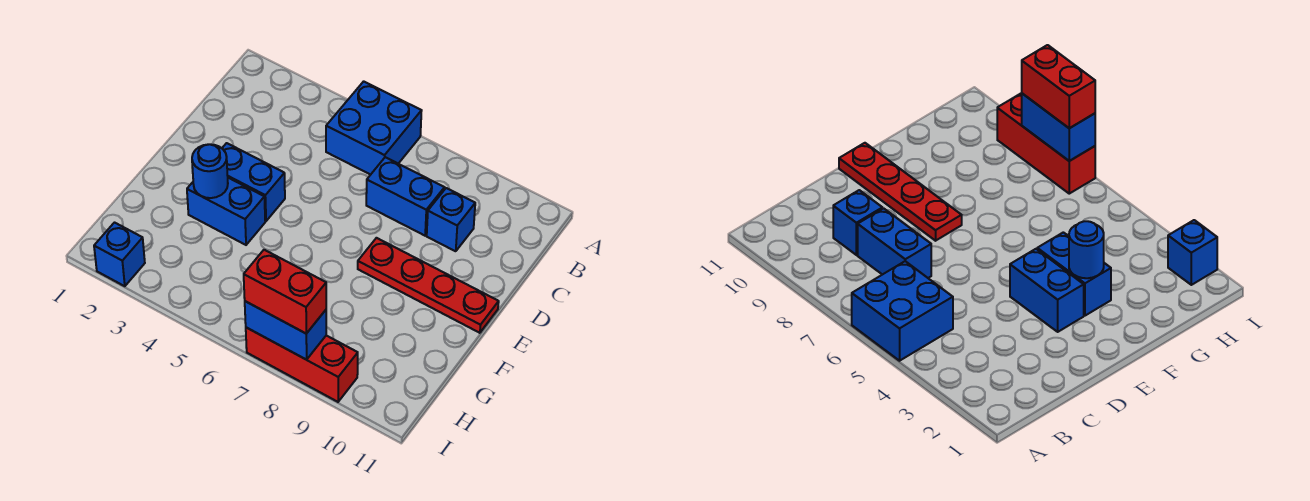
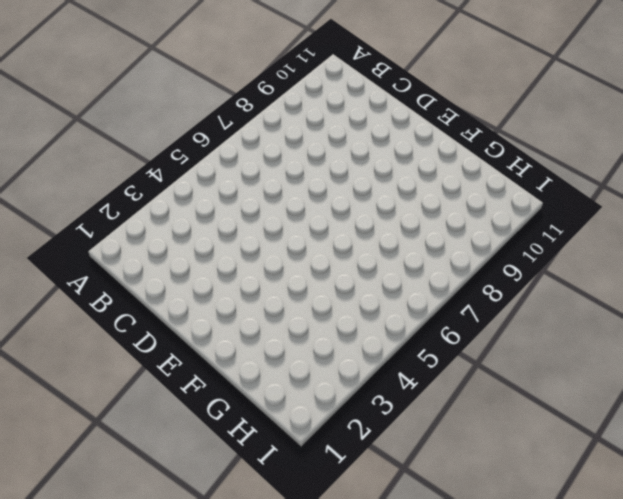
none -> blue 2x2 brick [326,81,422,175]
none -> blue 1x2 brick [366,157,445,236]

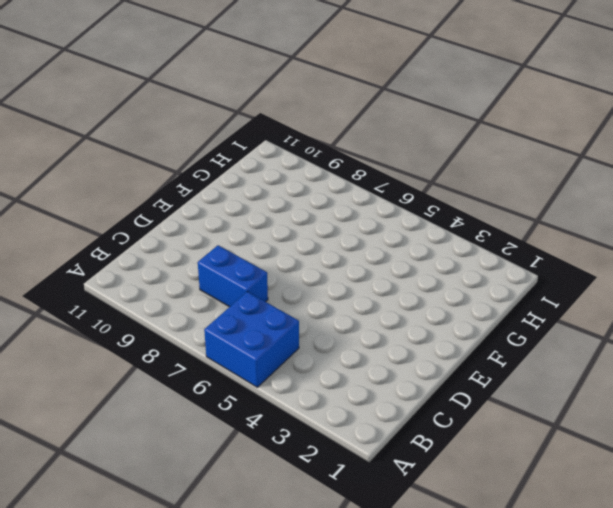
none -> blue 1x1 brick [427,188,475,251]
none -> blue 1x2 brick [222,143,285,221]

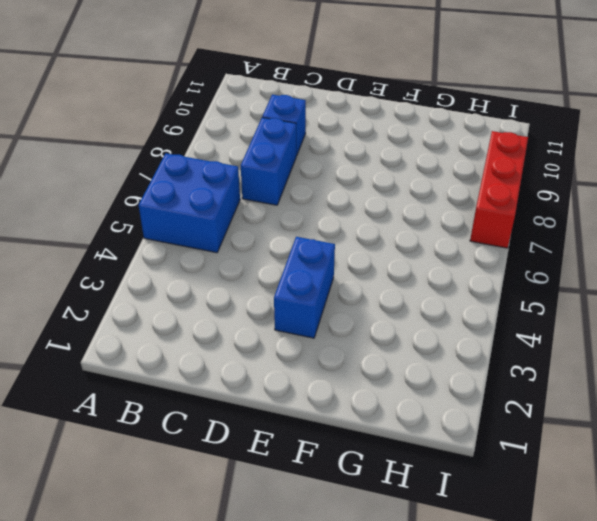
none -> red 1x4 plate [358,238,499,333]
none -> blue 1x2 brick [187,178,265,245]

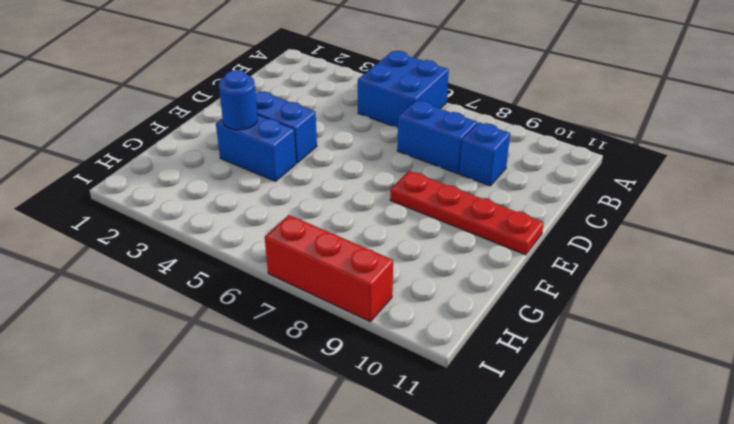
none -> blue 1x1 brick [94,223,145,286]
none -> blue 1x2 brick [245,301,326,360]

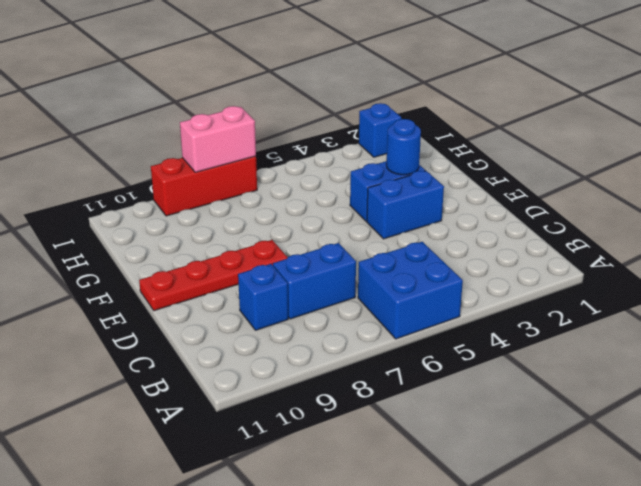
pink 1x2 brick [180,106,256,172] -> blue 1x2 brick [245,301,326,360]
none -> red 1x2 brick [244,250,326,334]

